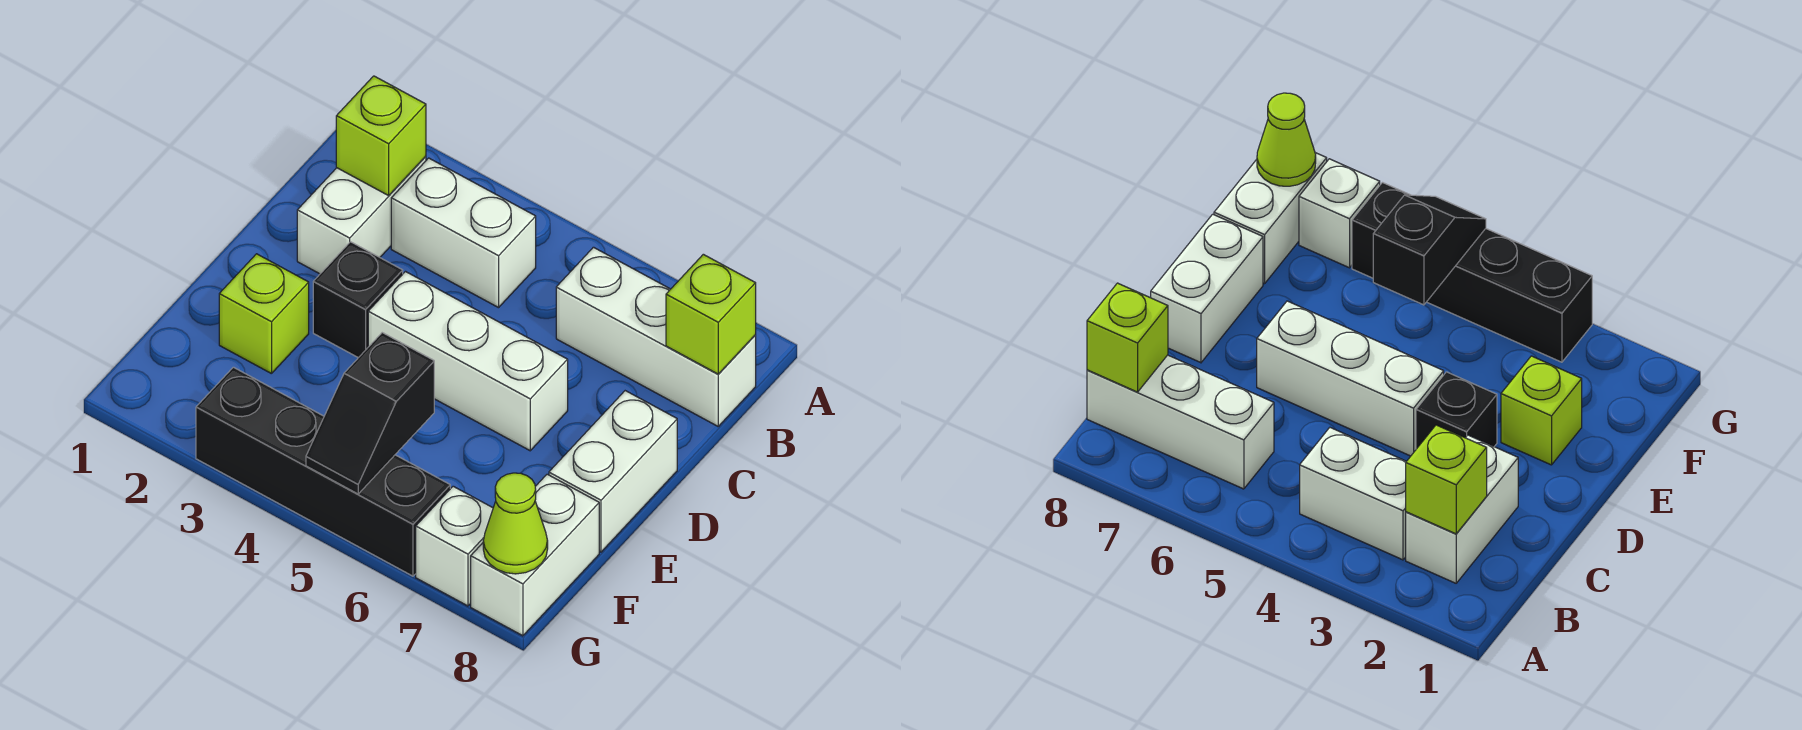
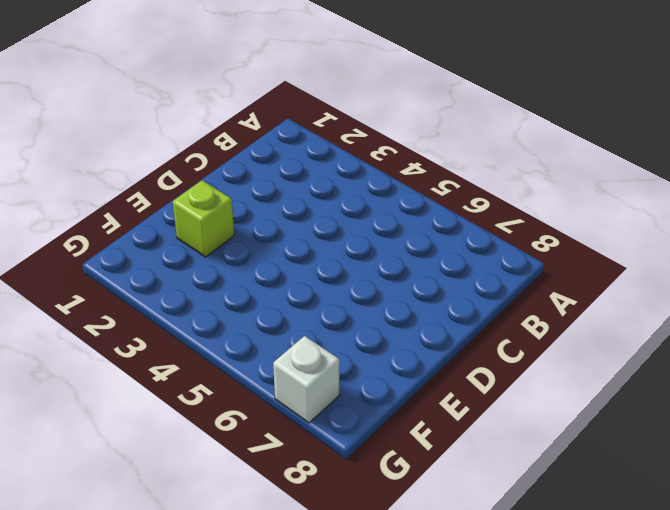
none -> white 1x2 brick [297,157,426,274]
none -> white 1x2 brick [391,158,536,308]
none -> white 1x3 brick [556,247,756,426]

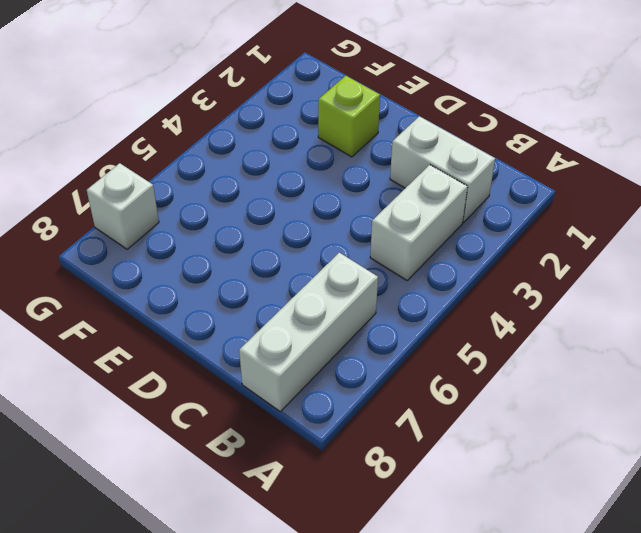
none -> black 1x1 brick [313,242,403,358]
none -> white 1x3 brick [368,272,568,451]
none -> white 1x2 brick [549,391,677,552]

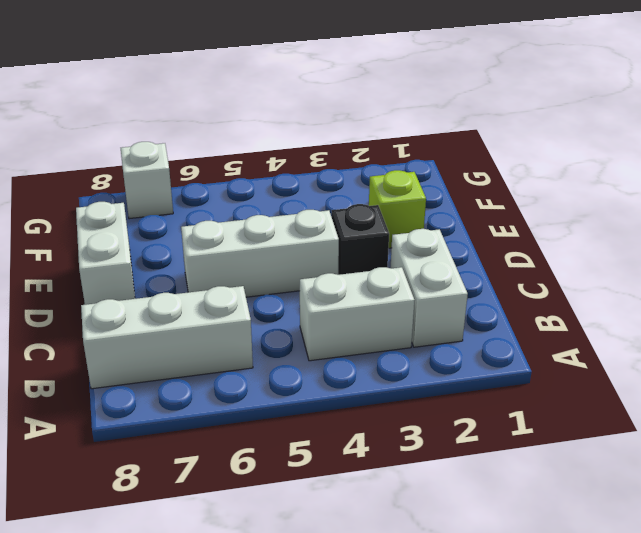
none -> white 1x2 brick [471,474,599,636]
none -> black 1x4 brick [196,367,450,576]
none -> lime 1x1 brick [336,76,426,196]

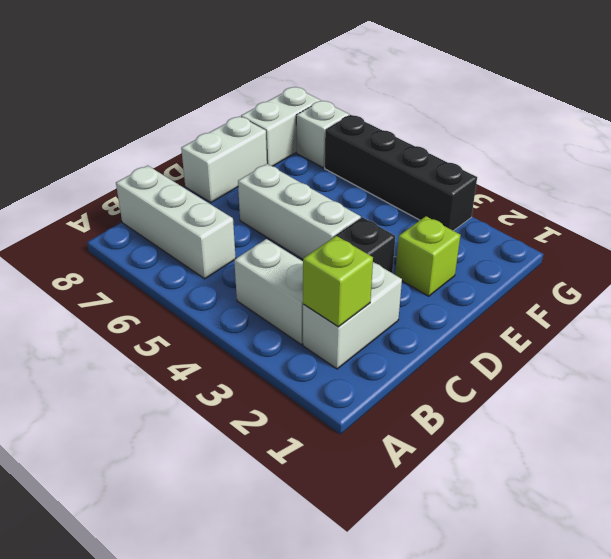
none -> lime 1x1 brick [666,254,756,374]
none -> black 1x2 slope [306,333,434,494]
none -> lime 1x1 cone [483,473,548,574]

